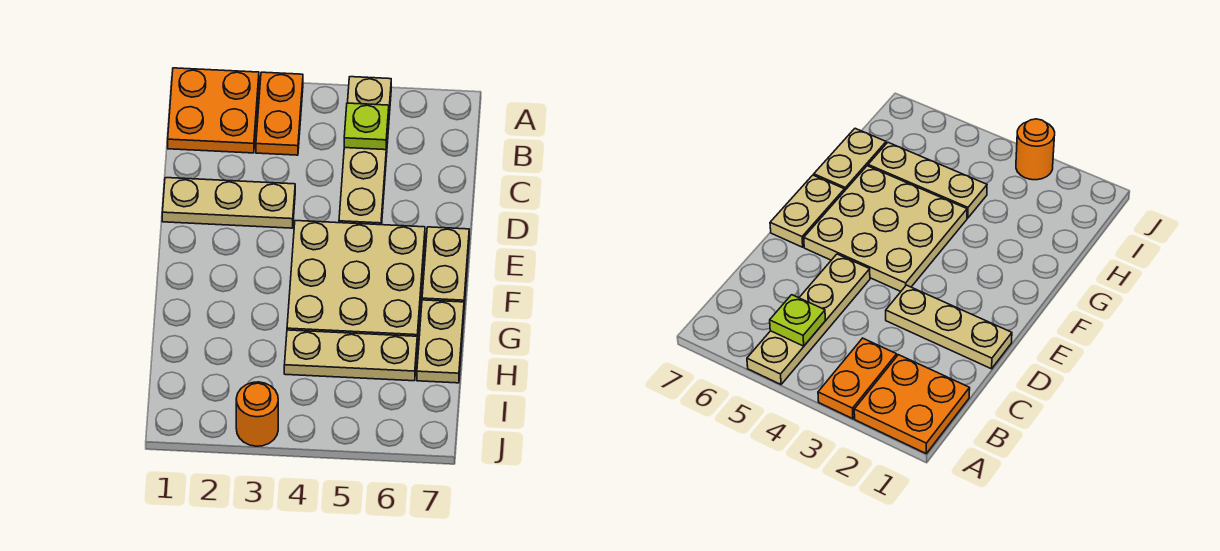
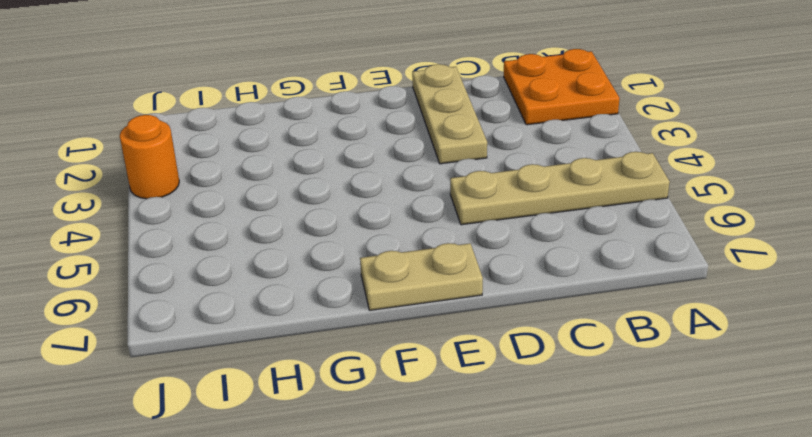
none -> orange 1x2 plate [256,72,303,155]
none -> tan 3x3 plate [287,221,425,343]

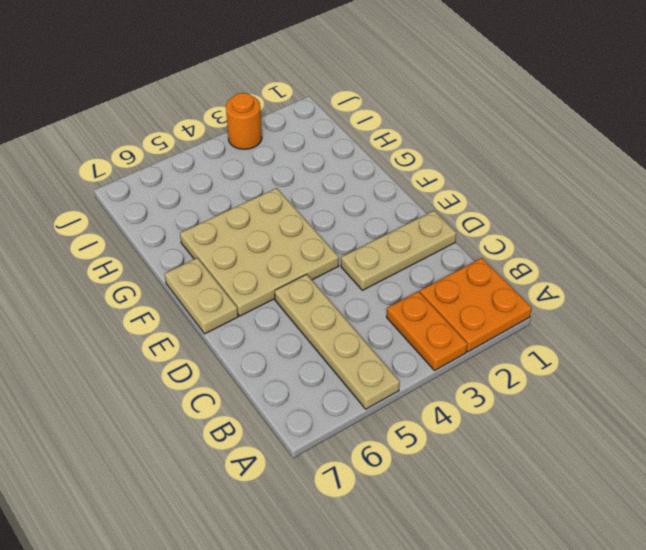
none -> tan 1x2 plate [417,300,464,383]
none -> tan 1x3 plate [284,330,417,381]

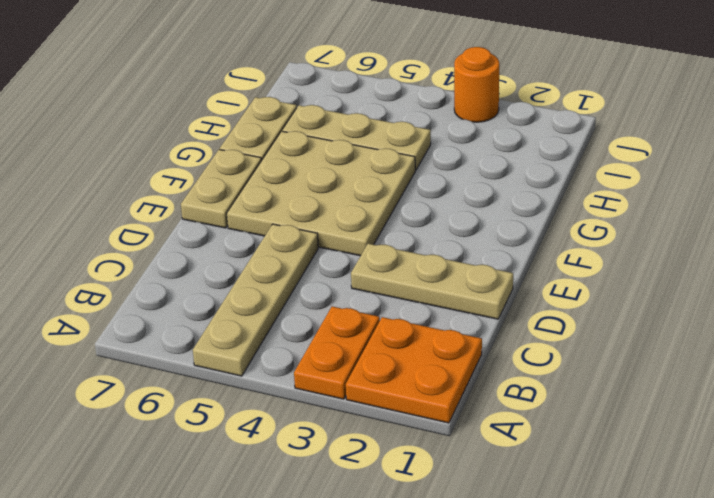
none -> lime 1x1 plate [344,103,389,150]

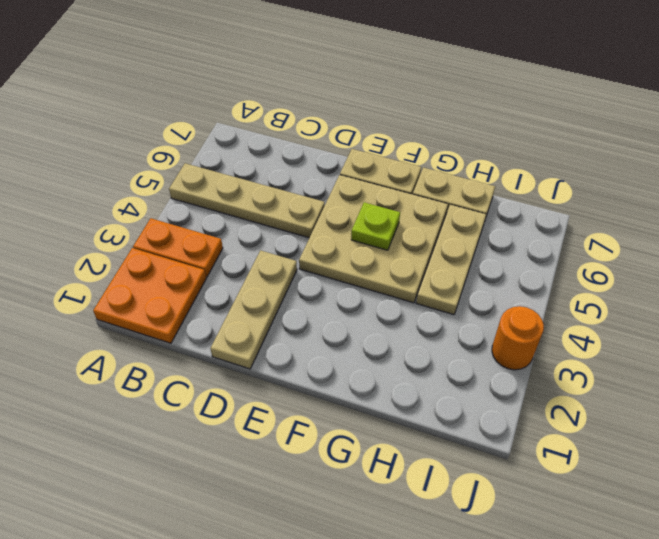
lime 1x1 plate [351,202,400,250] -> lime 1x1 plate moved to [344,103,389,150]

